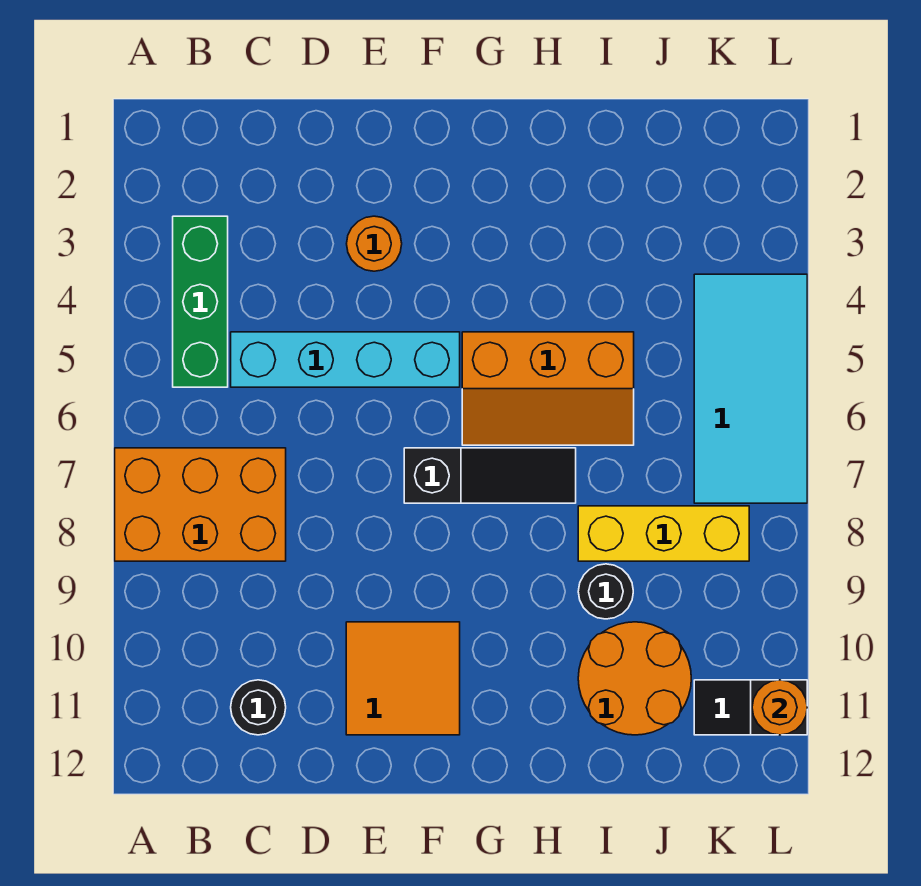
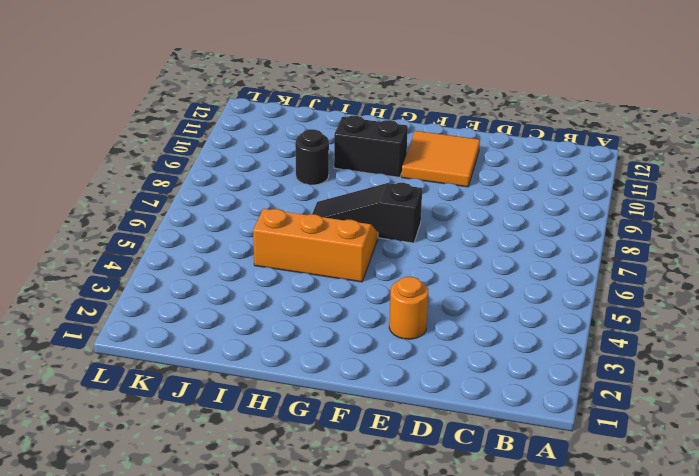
black 1x2 brick [334,116,408,177] -> none
none -> orange 2x3 brick [115,448,286,561]
none -> green 1x3 brick [173,216,228,387]
none -> cyan 1x4 brick [231,332,460,387]

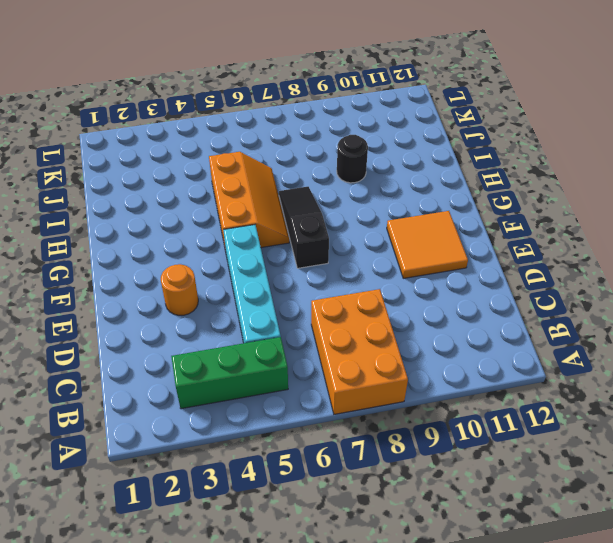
none -> black 1x1 round brick [231,680,286,735]
none -> yellow 1x3 brick [578,506,749,561]
none -> orange 2x2 round brick [578,622,691,735]

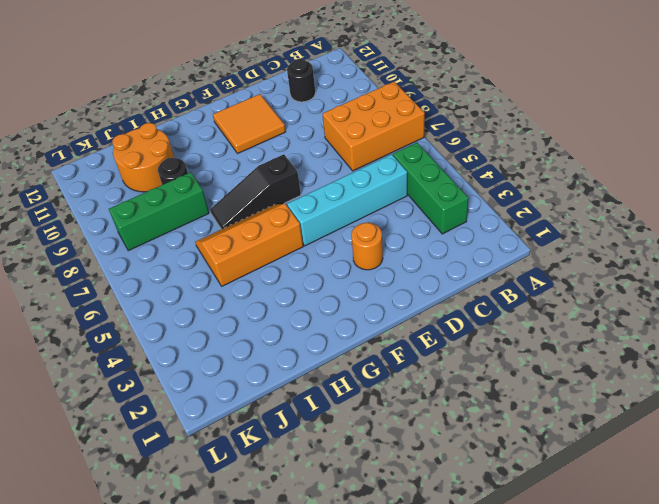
green 1x3 brick [109,172,209,251] -> yellow 1x3 brick [578,506,749,561]
none -> cyan 2x4 tile [694,274,807,503]
none -> black 1x2 slope [694,680,807,735]
none -> orange 1x1 round brick [752,680,807,735]

